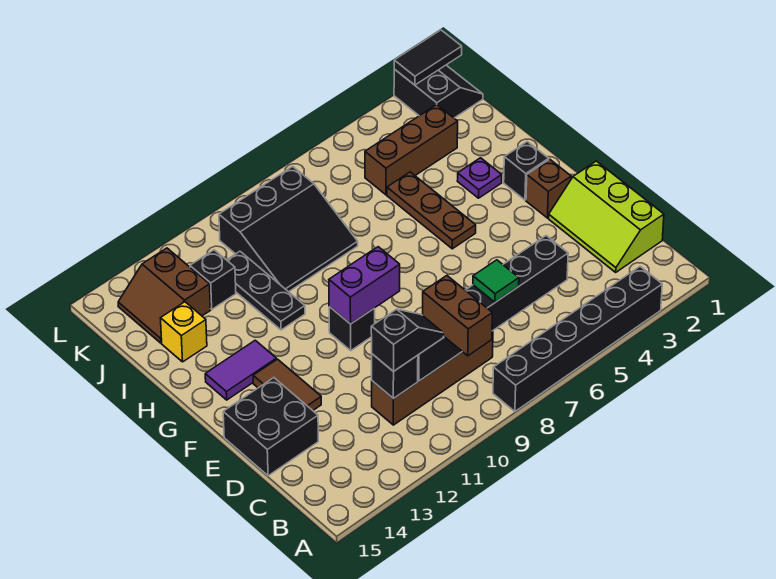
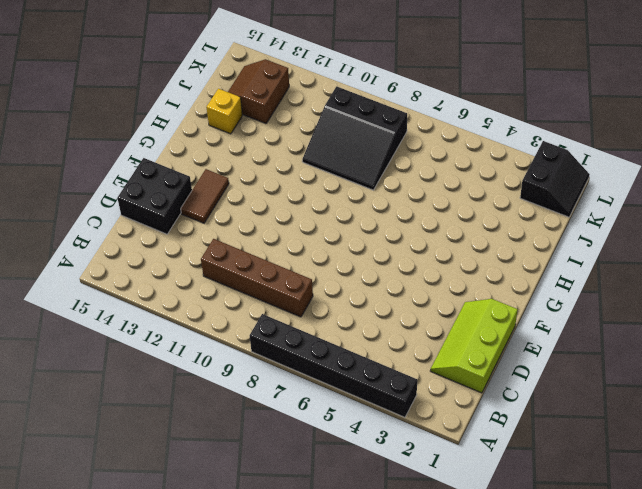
none -> brown 1x1 brick [526,159,571,218]
none -> black 1x1 brick [329,307,375,350]
none -> black 1x1 brick [504,142,549,200]

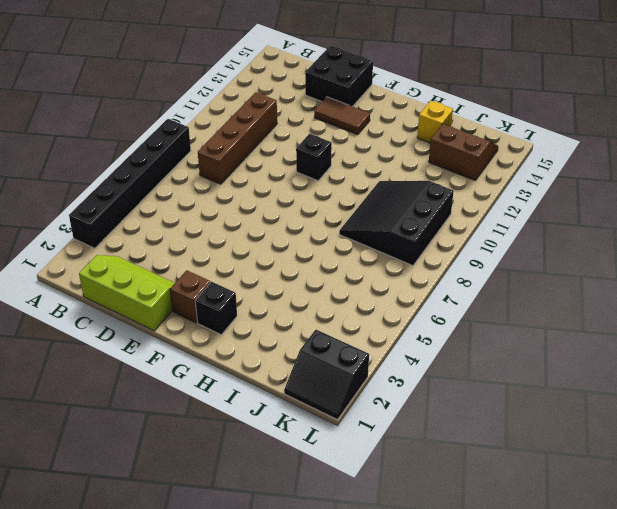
none -> brown 1x3 plate [387,172,476,249]
none -> purple 1x2 tile [205,340,276,400]
none -> purple 1x1 plate [458,158,502,198]

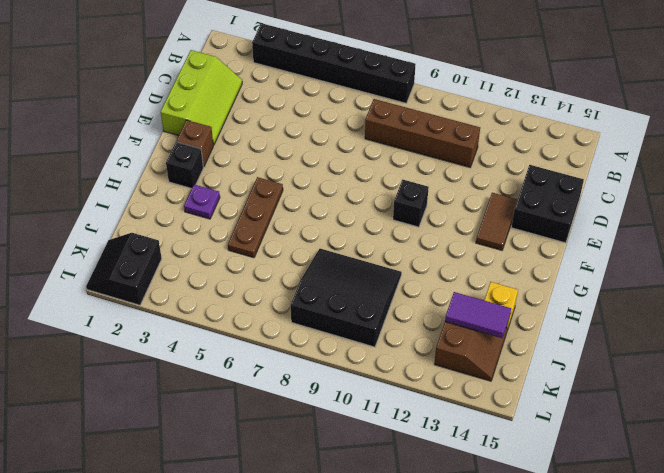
purple 1x2 tile [445,292,511,338] -> purple 1x2 tile moved to [205,340,276,400]
none -> black 1x3 plate [227,251,305,330]
none -> brown 1x3 brick [365,105,458,195]
none -> black 1x1 brick [190,250,236,309]

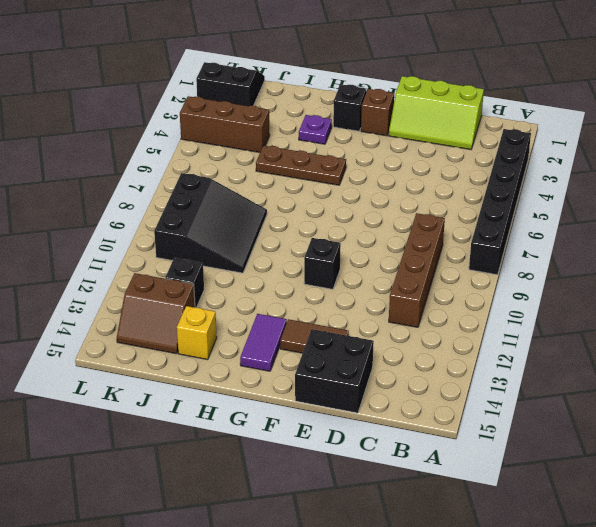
brown 1x3 brick [180,96,270,152] -> brown 1x3 brick turned to [365,105,458,195]
none -> black 1x3 plate [227,251,305,330]
none -> black 1x6 brick [418,236,568,381]
none -> black 1x1 brick [372,354,418,399]

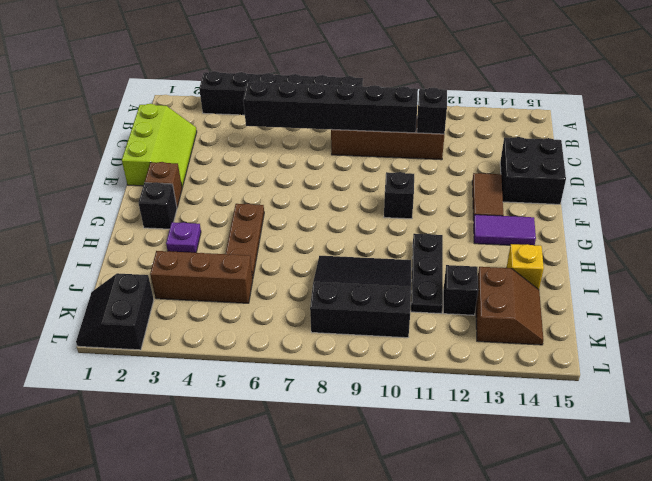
none -> purple 1x2 brick [329,247,400,324]
none -> black 1x2 tile [394,30,462,85]
none -> brown 1x2 brick [423,276,492,356]

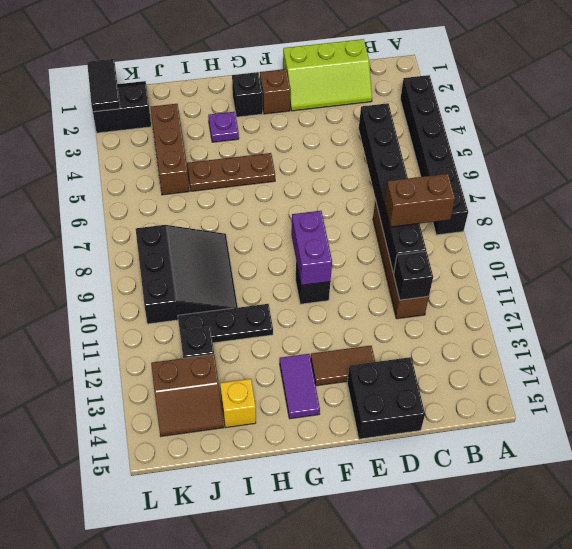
none -> green 1x1 tile [473,260,519,302]
none -> black 1x2 slope [371,309,443,372]

